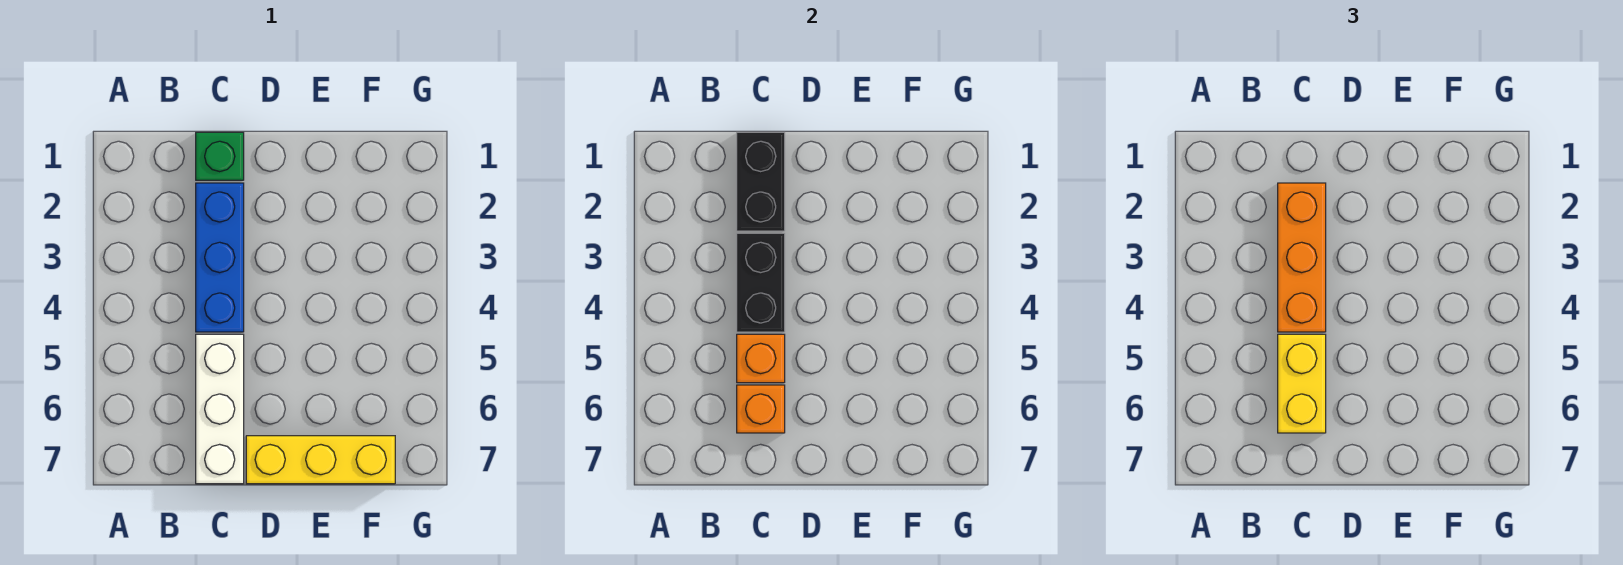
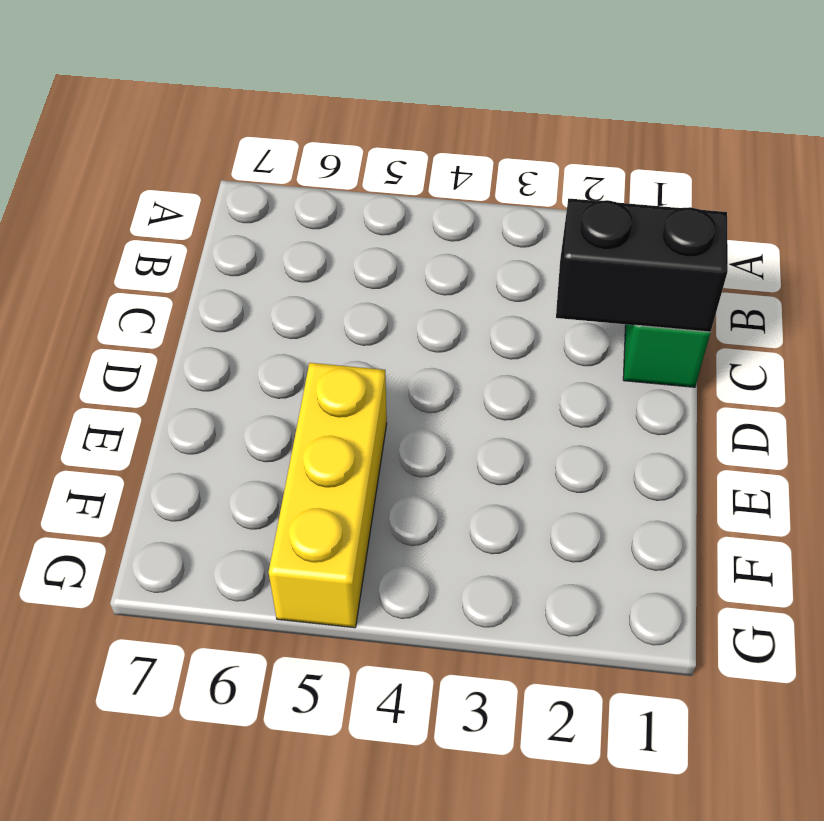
yellow 1x3 brick [269,363,387,628] -> yellow 1x3 brick moved to [246,436,395,484]
none -> blue 1x3 brick [196,183,244,332]
none -> white 1x3 brick [196,334,244,484]

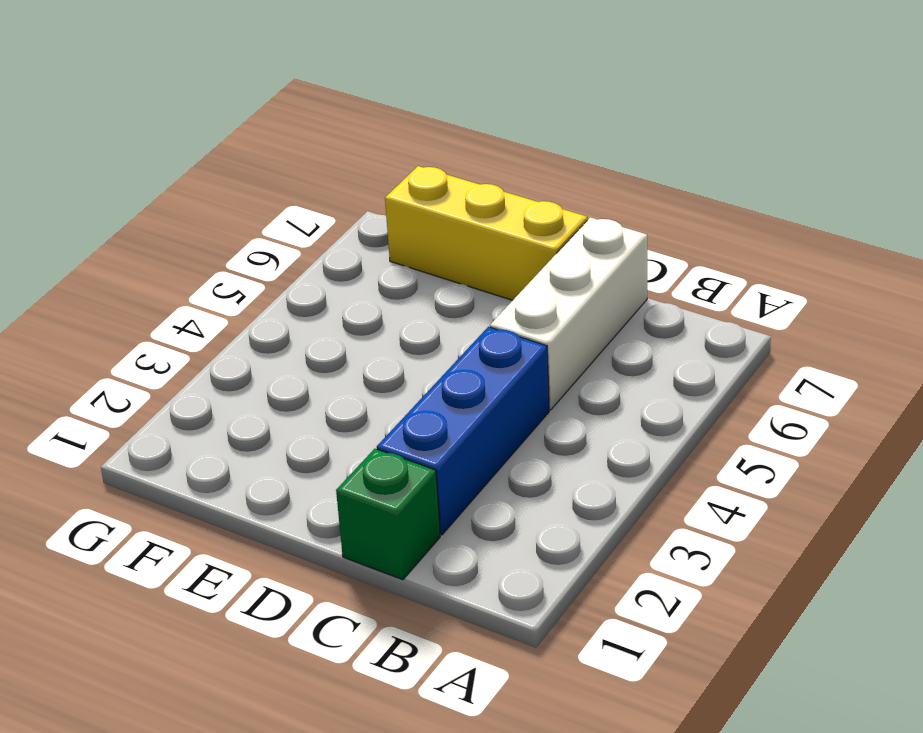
none -> black 1x2 brick [737,132,785,231]
none -> black 1x2 brick [737,233,785,332]

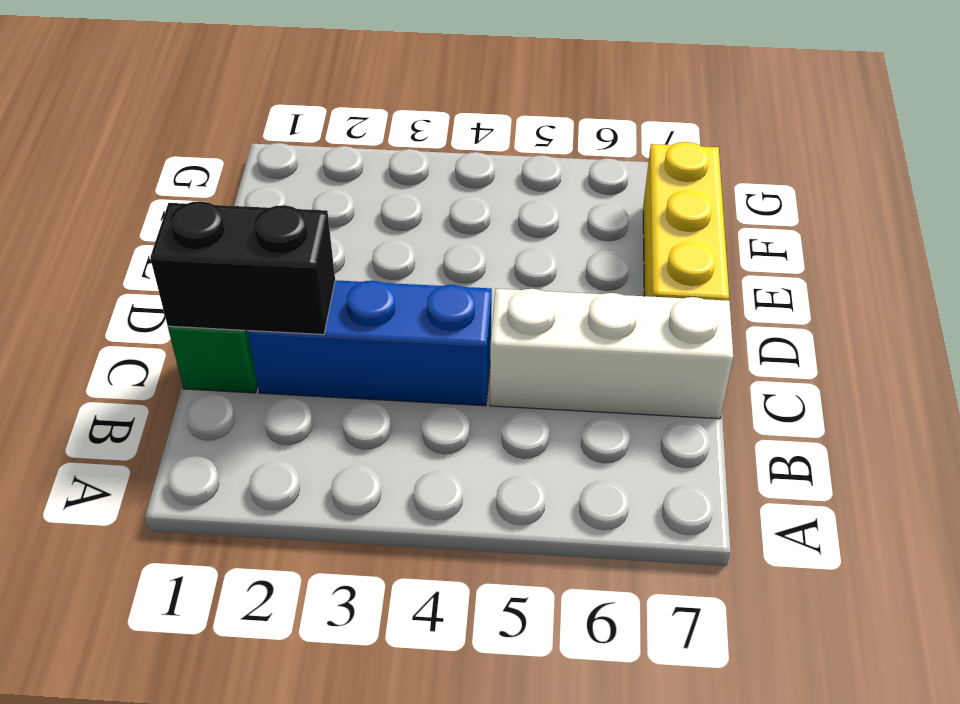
none -> black 1x2 brick [737,233,785,332]
none -> orange 1x1 brick [737,334,785,383]

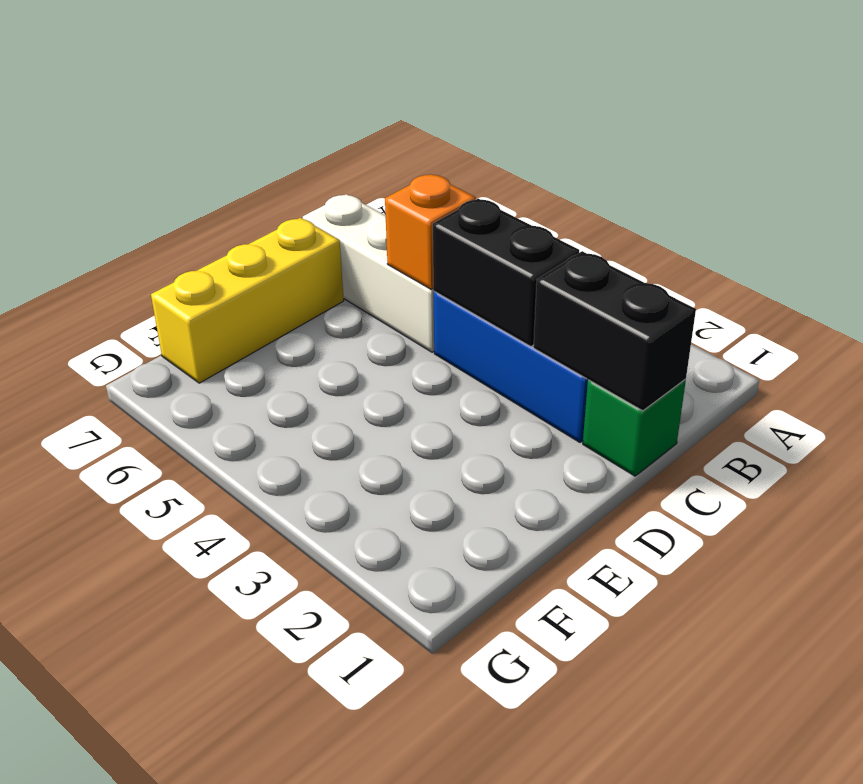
none -> orange 1x1 brick [737,385,785,433]
none -> orange 1x3 brick [1278,183,1326,332]

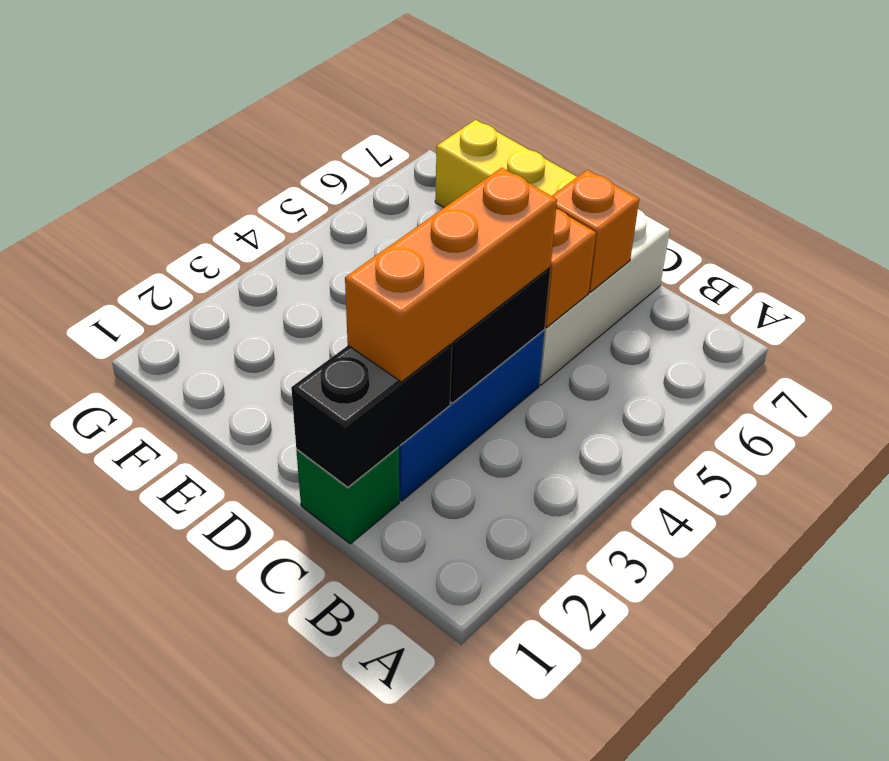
none -> yellow 1x2 brick [1278,334,1326,433]

